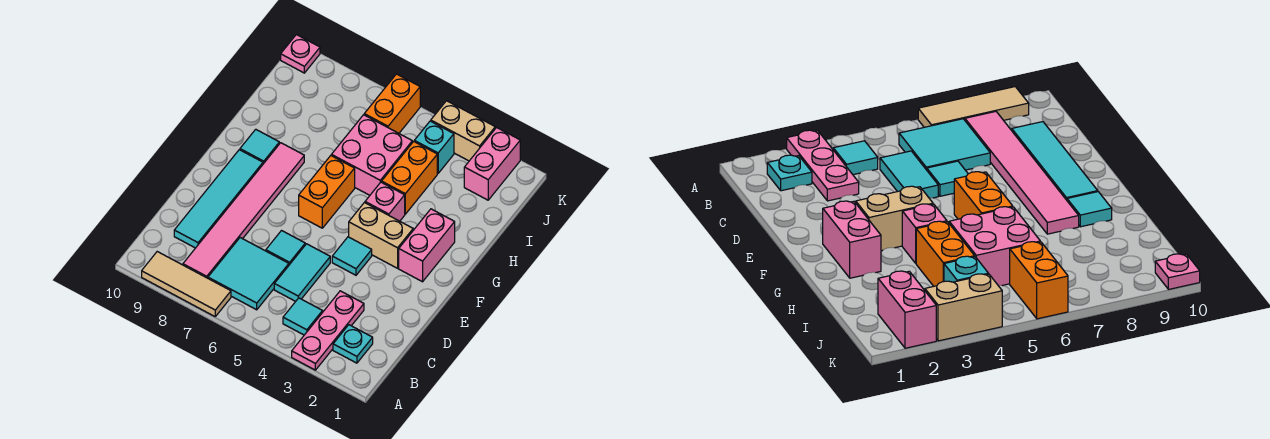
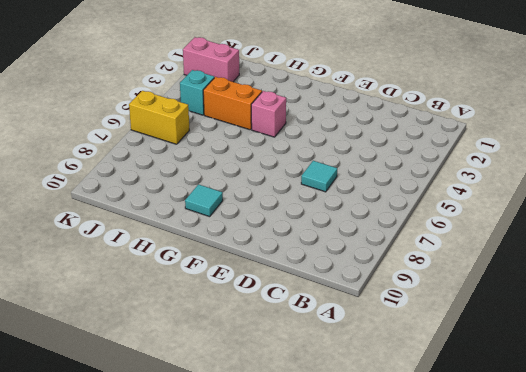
yellow 1x2 brick [129,91,189,144] -> orange 1x2 brick [364,74,420,133]
none -> pink 1x3 plate [292,291,364,370]
none -> tan 1x3 tile [142,252,231,316]
none -> cyan 1x1 plate [333,325,373,363]

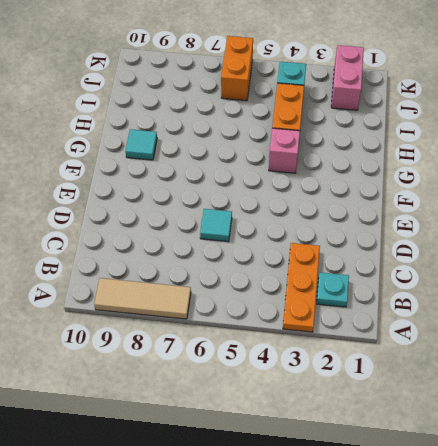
orange 1x3 plate [283,243,320,332] -> pink 1x3 plate [292,291,364,370]
none -> cyan 1x1 tile [283,298,323,335]
none -> cyan 2x2 tile [208,238,289,310]
none -> pink 1x6 tile [183,143,304,278]

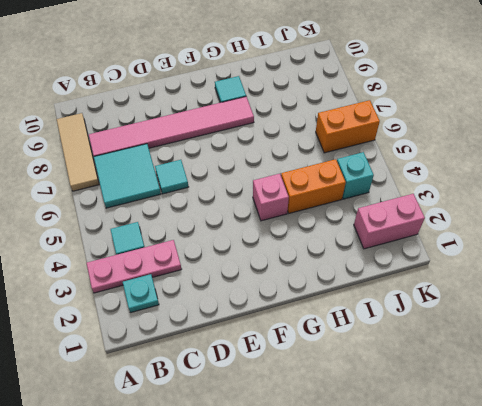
none -> cyan 1x2 tile [274,244,330,301]
none -> cyan 1x4 tile [174,150,263,248]
none -> cyan 1x1 tile [332,237,372,275]

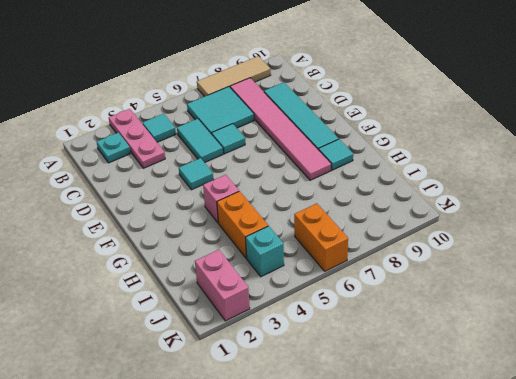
none -> pink 1x2 brick [399,209,455,282]
none -> tan 1x2 brick [349,203,413,268]
none -> orange 1x2 brick [299,156,355,228]

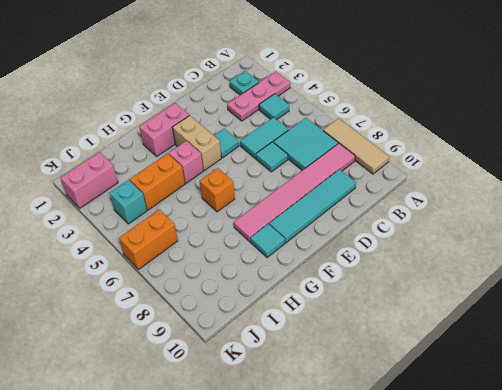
orange 1x1 brick [200,168,235,212] -> orange 1x2 brick [299,156,355,228]
none -> pink 2x2 brick [331,115,412,195]
none -> tan 1x2 brick [431,101,495,161]
none -> pink 1x1 plate [281,35,320,73]

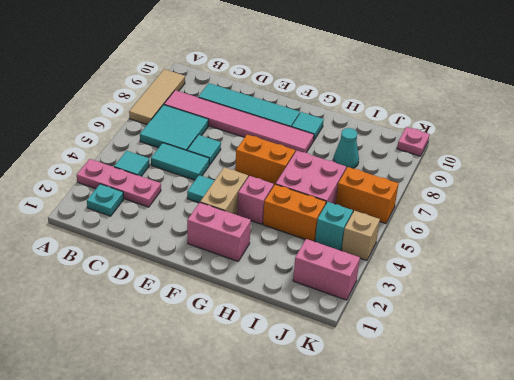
cyan 1x1 cone [333,128,359,169] -> none
tan 1x1 brick [342,211,380,260] -> tan 1x2 brick [431,101,495,161]

